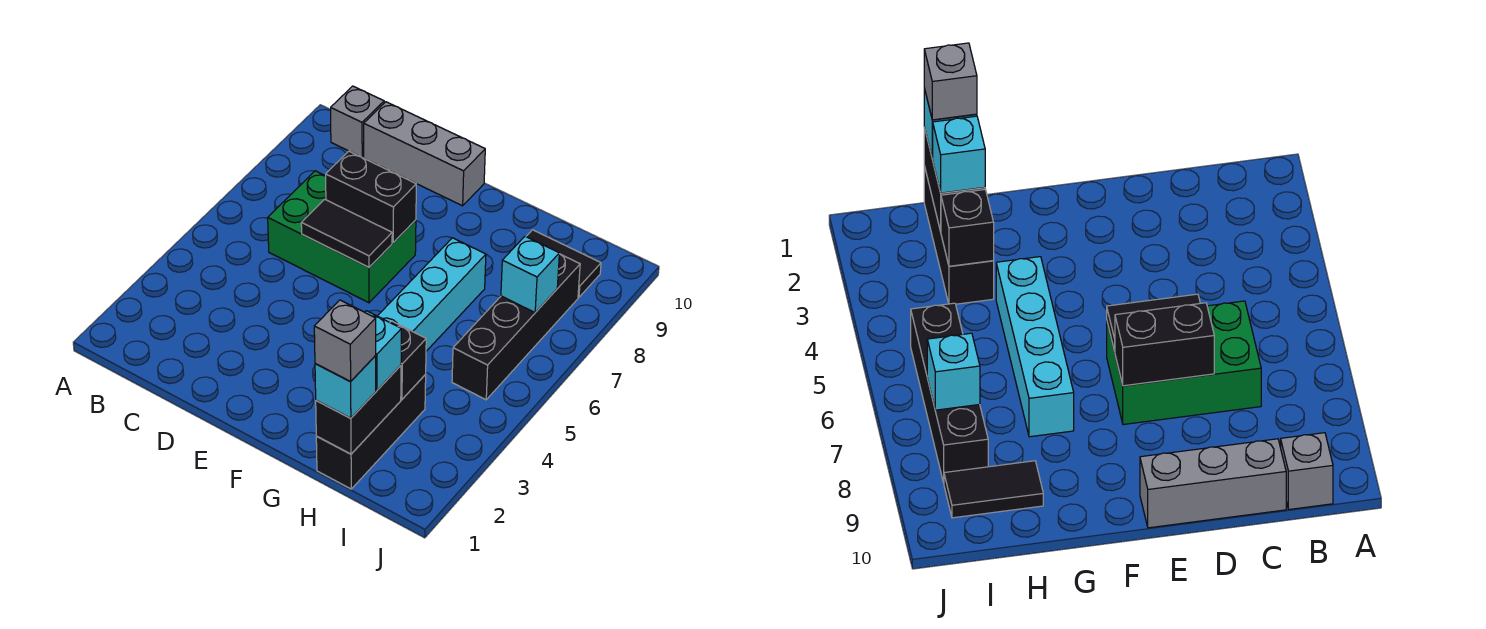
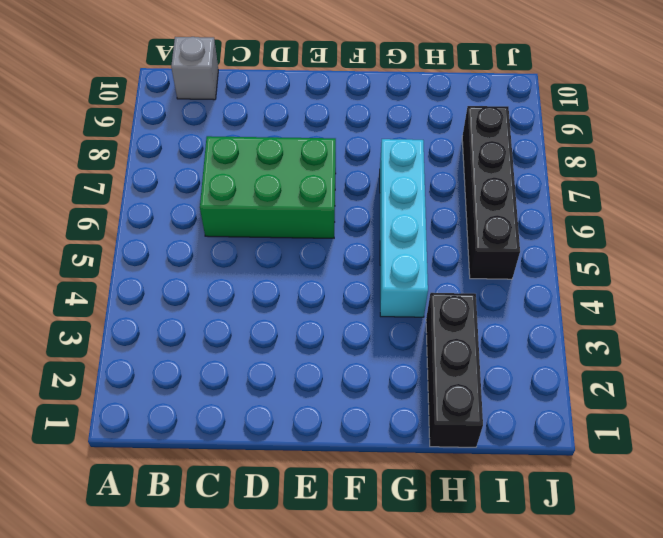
none -> grey 1x3 brick [364,102,485,206]
none -> black 1x2 tile [526,230,601,297]
none -> black 1x2 tile [301,200,392,267]

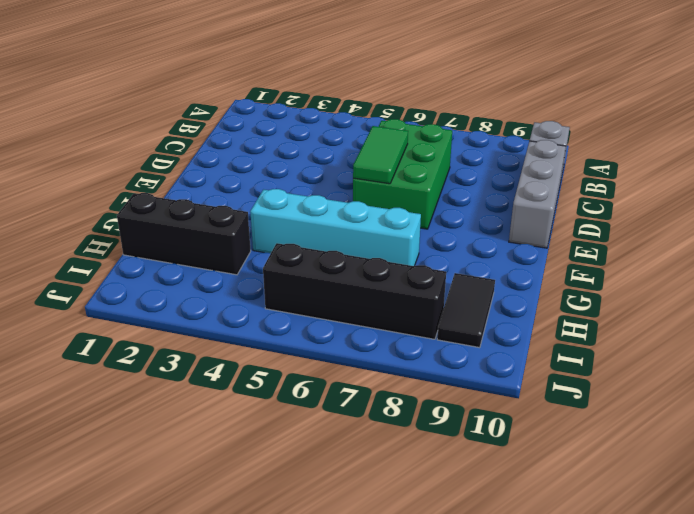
green 1x2 tile [353,126,408,184] -> black 1x2 tile [301,200,392,267]
none -> black 1x2 brick [326,151,416,243]
none -> black 1x2 brick [316,366,401,454]
none -> black 1x1 brick [390,321,426,399]

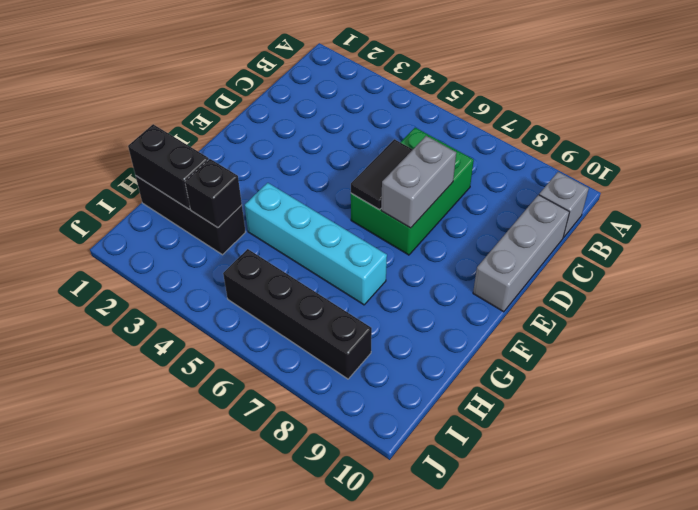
grey 1x2 brick [381,136,456,228] -> black 1x2 brick [326,151,416,243]
none -> black 1x2 tile [526,230,601,297]
none -> cyan 1x1 brick [501,236,559,312]
none -> cyan 1x1 brick [315,356,376,418]

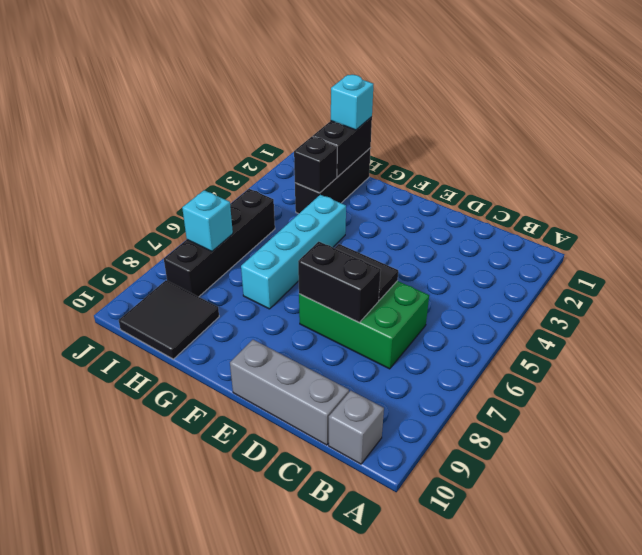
black 2x2 tile [119,280,219,359] -> black 1x2 tile [526,230,601,297]
none -> cyan 1x1 brick [365,311,401,390]
none -> grey 1x1 brick [314,300,376,382]

